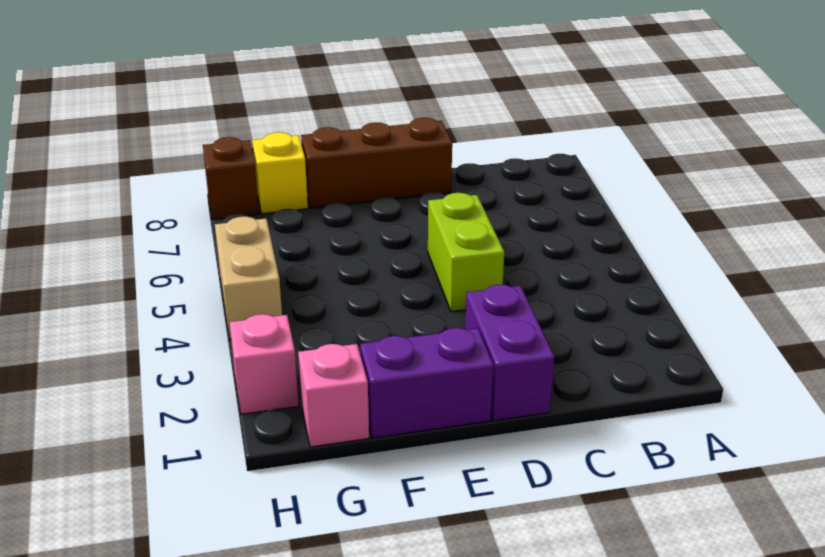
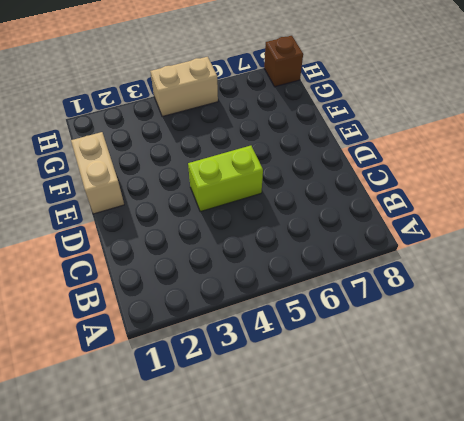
tan 1x2 brick [71,132,124,214] -> purple 1x2 brick [360,328,493,438]
none -> purple 1x2 brick [465,285,554,421]
none -> brown 1x3 brick [301,118,452,208]

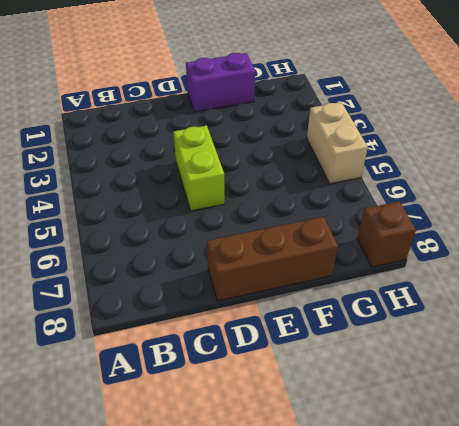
none -> purple 1x2 brick [465,285,554,421]
none -> pink 1x1 brick [298,344,369,447]

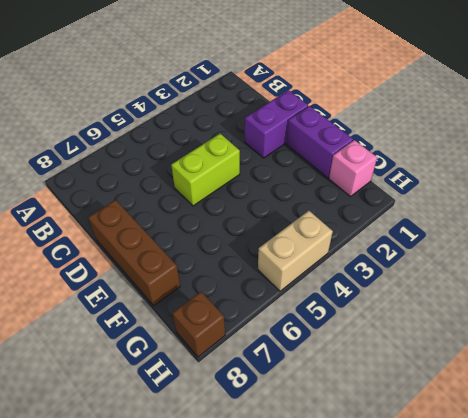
none -> yellow 1x1 brick [252,132,308,214]
none -> pink 1x1 brick [229,314,299,414]

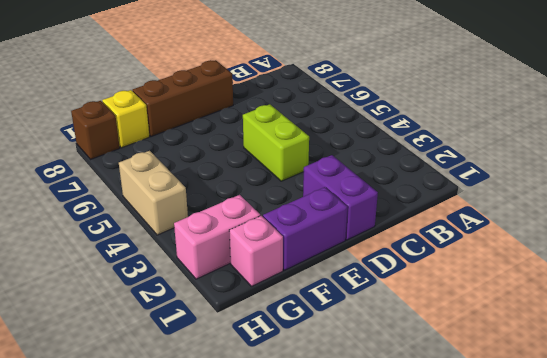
pink 1x2 brick [174,195,260,279] -> pink 1x1 brick [229,314,299,414]

